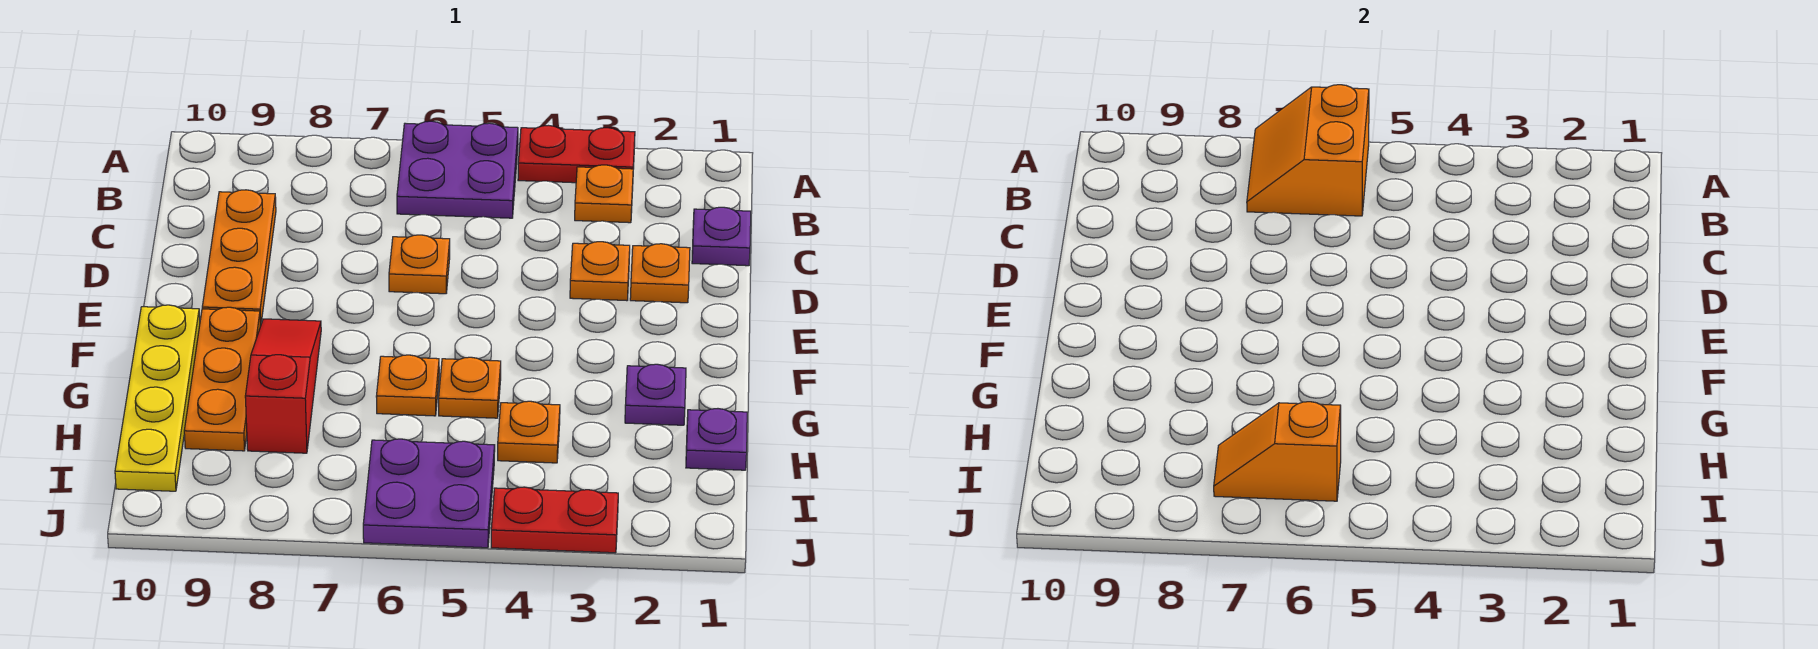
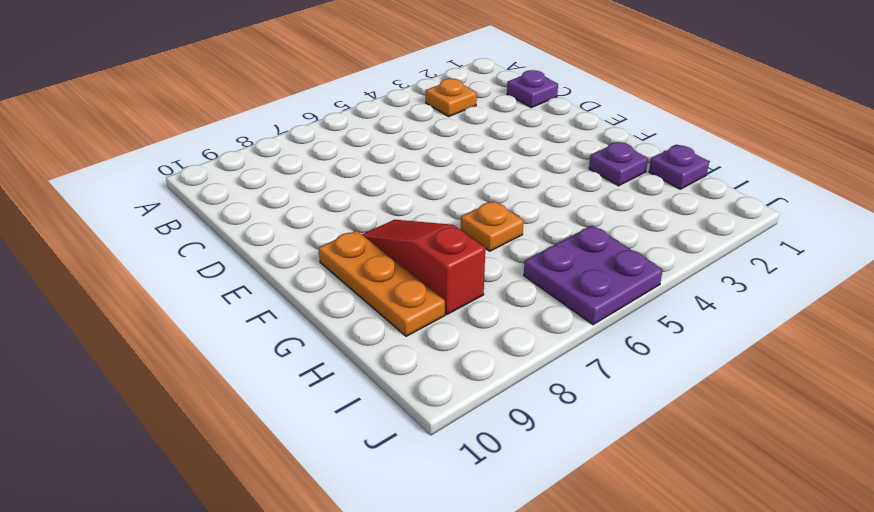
none -> red 1x2 plate [518,125,635,183]
none -> purple 2x2 plate [397,121,518,218]
none -> orange 1x3 plate [202,190,276,326]

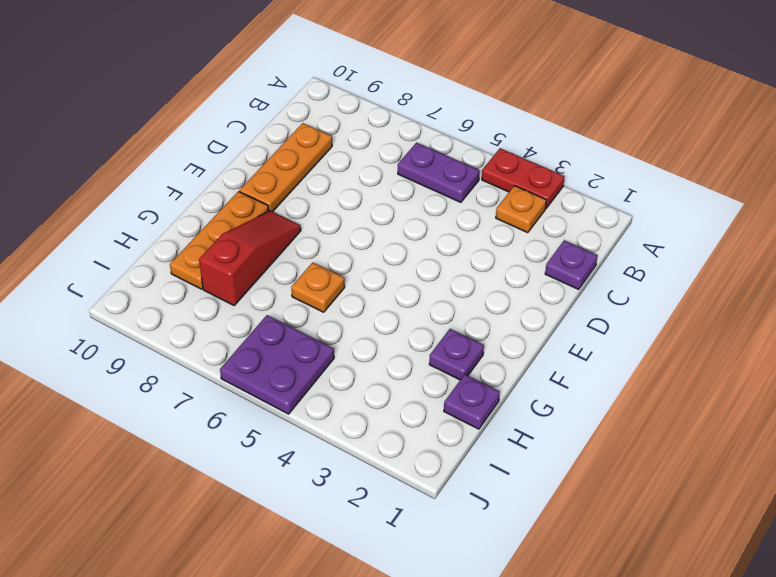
purple 1x2 plate [398,142,480,202] -> purple 2x2 plate [397,121,518,218]
none -> orange 1x1 plate [630,244,690,303]
none -> orange 1x1 plate [570,242,630,301]
none -> orange 1x1 plate [389,235,450,294]

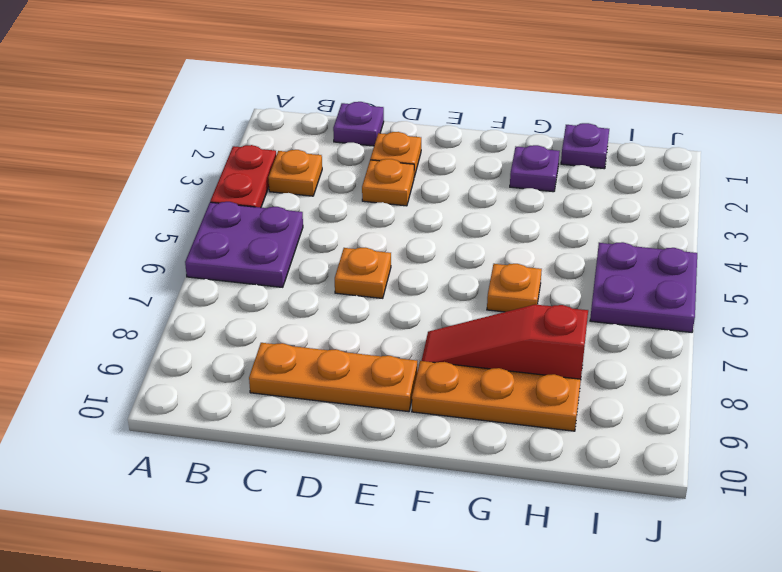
none -> yellow 1x4 plate [115,305,200,491]
none -> orange 1x1 plate [439,357,501,418]
none -> orange 1x1 plate [498,401,560,463]

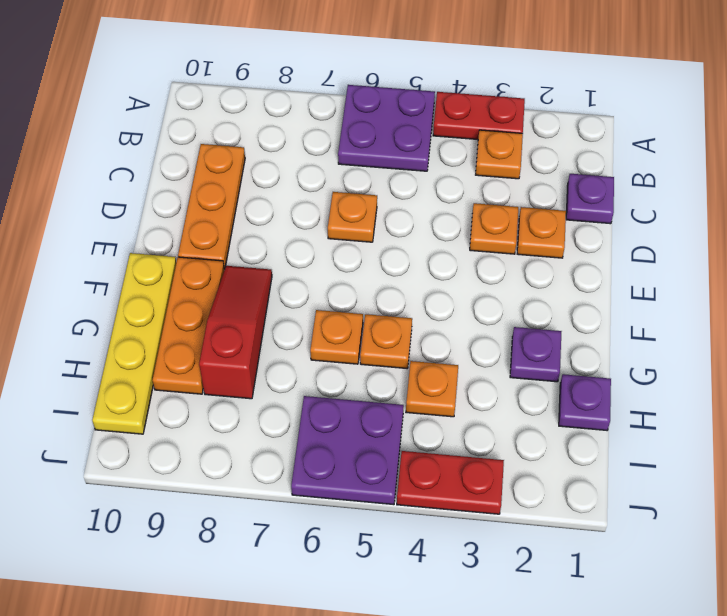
none -> orange 2x2 slope [1247,85,1369,216]
none -> orange 1x2 slope [1214,402,1341,501]

